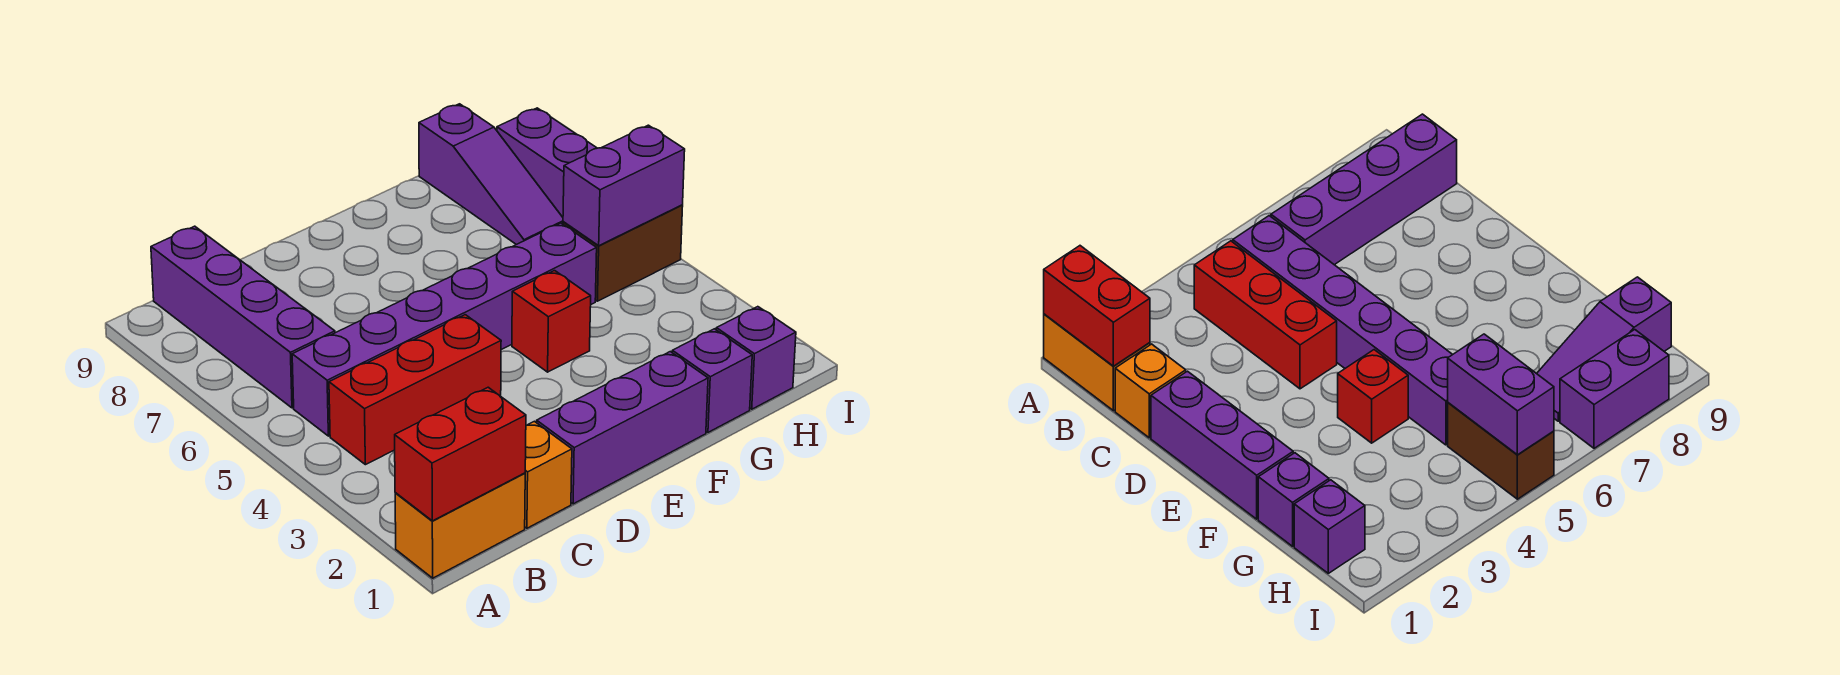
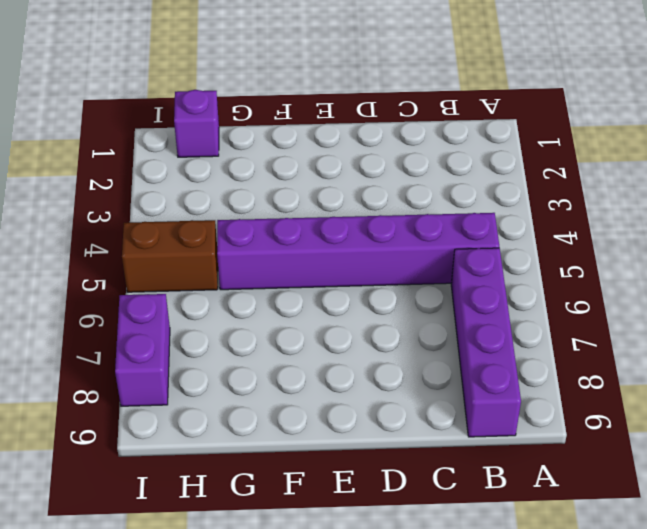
none -> orange 1x2 brick [395,473,525,578]
none -> red 1x3 brick [329,315,501,465]
none -> orange 1x1 brick [525,421,572,528]

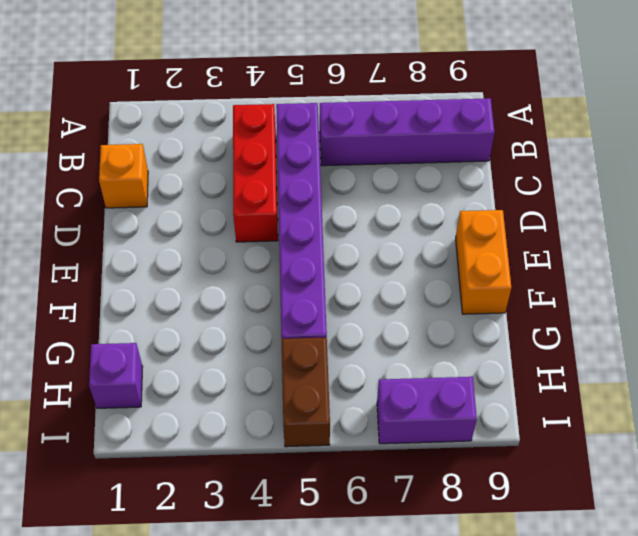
orange 1x2 brick [456,210,511,314] -> orange 1x2 brick moved to [395,473,525,578]
none -> purple 1x3 brick [537,352,708,504]
none -> red 1x1 brick [512,271,591,372]
none -> purple 1x1 brick [672,329,752,432]

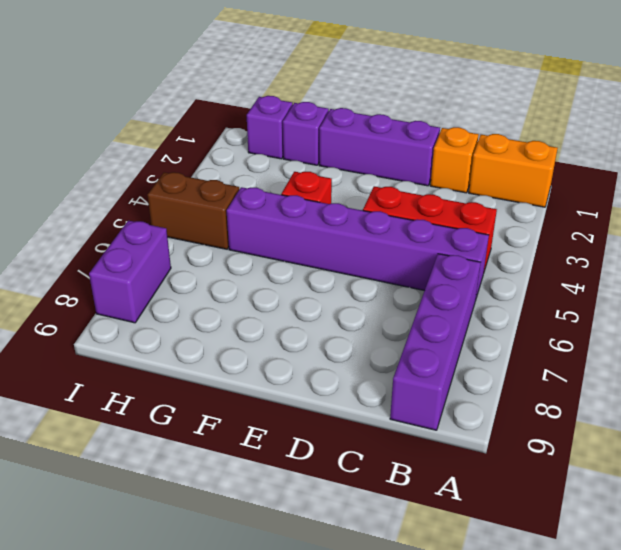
none -> purple 1x3 slope [419,104,563,245]
none -> red 1x2 brick [395,387,526,521]
none -> purple 1x2 brick [563,125,685,246]

